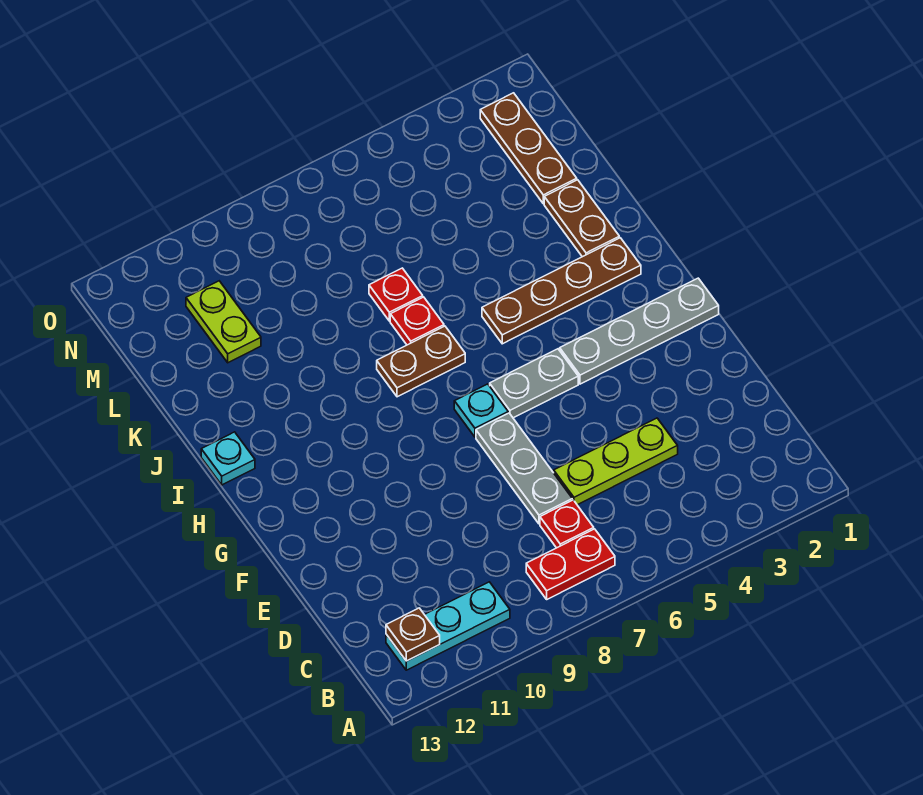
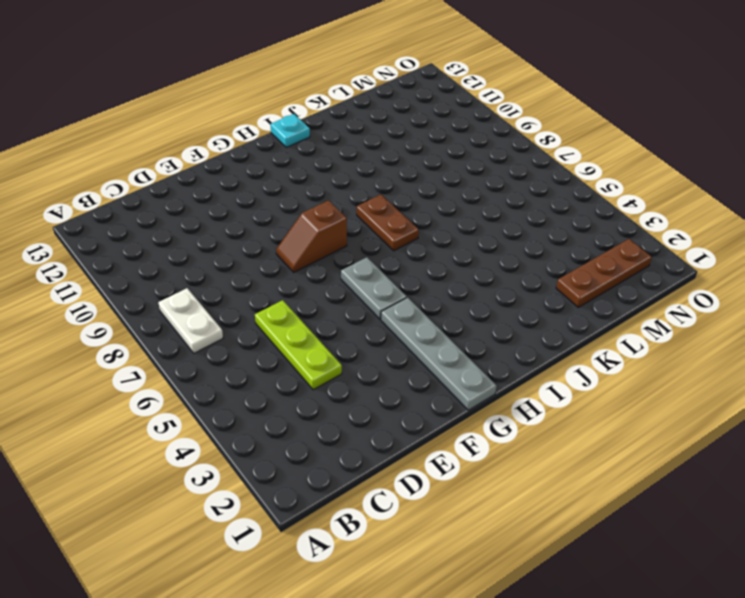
white 1x2 plate [158,288,223,353] -> red 1x2 plate [526,529,615,599]
brown 1x2 slope [276,200,347,272] -> none
none -> cyan 1x3 plate [386,582,510,670]
none -> red 1x1 plate [540,500,594,548]
none -> grey 1x3 plate [476,413,572,524]

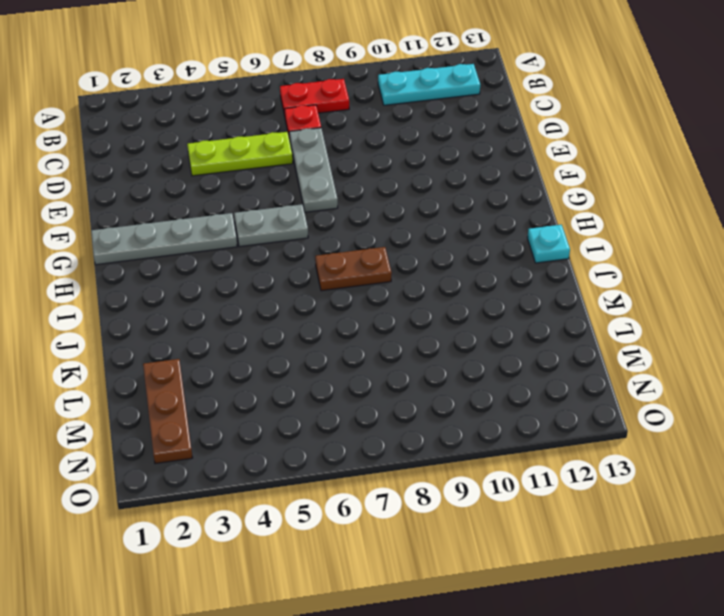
none -> cyan 1x1 plate [454,384,508,437]
none -> brown 1x4 plate [482,238,641,344]
none -> brown 1x2 plate [544,180,619,257]

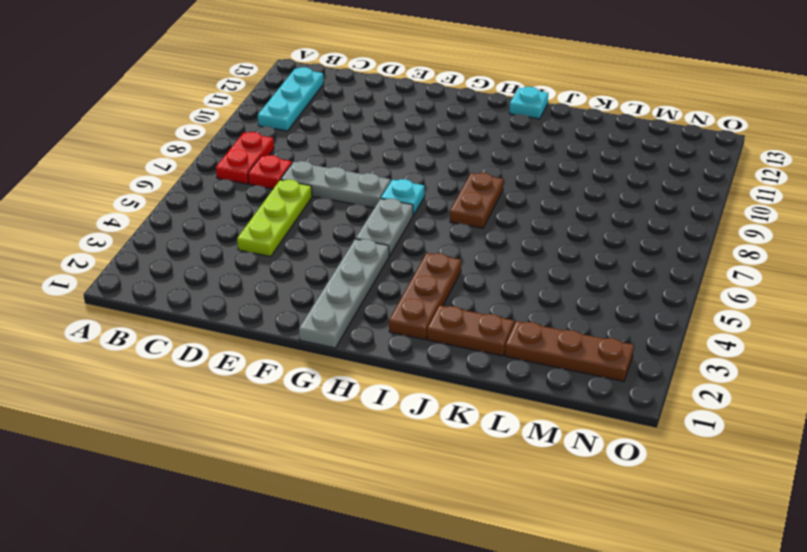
brown 1x3 plate [389,253,461,340] -> brown 1x4 plate [482,238,641,344]
none -> red 1x1 plate [390,297,444,345]
none -> red 1x1 plate [369,268,423,321]
none -> lime 1x2 plate [186,281,261,363]

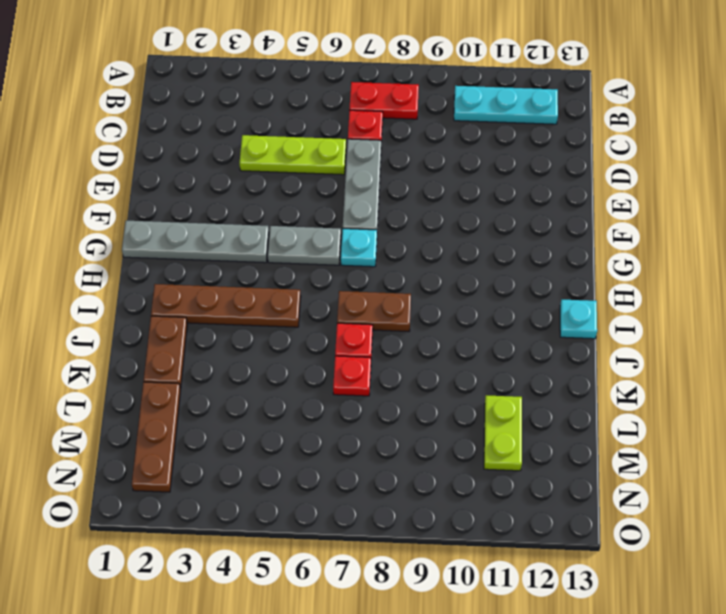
none -> brown 1x1 plate [386,608,440,661]

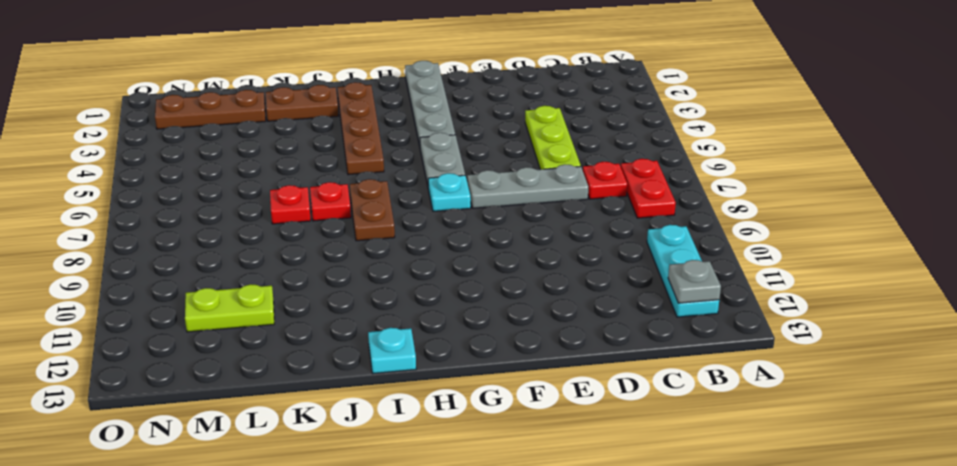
grey 1x1 plate [668,260,721,303] -> brown 1x1 plate [386,608,440,661]

